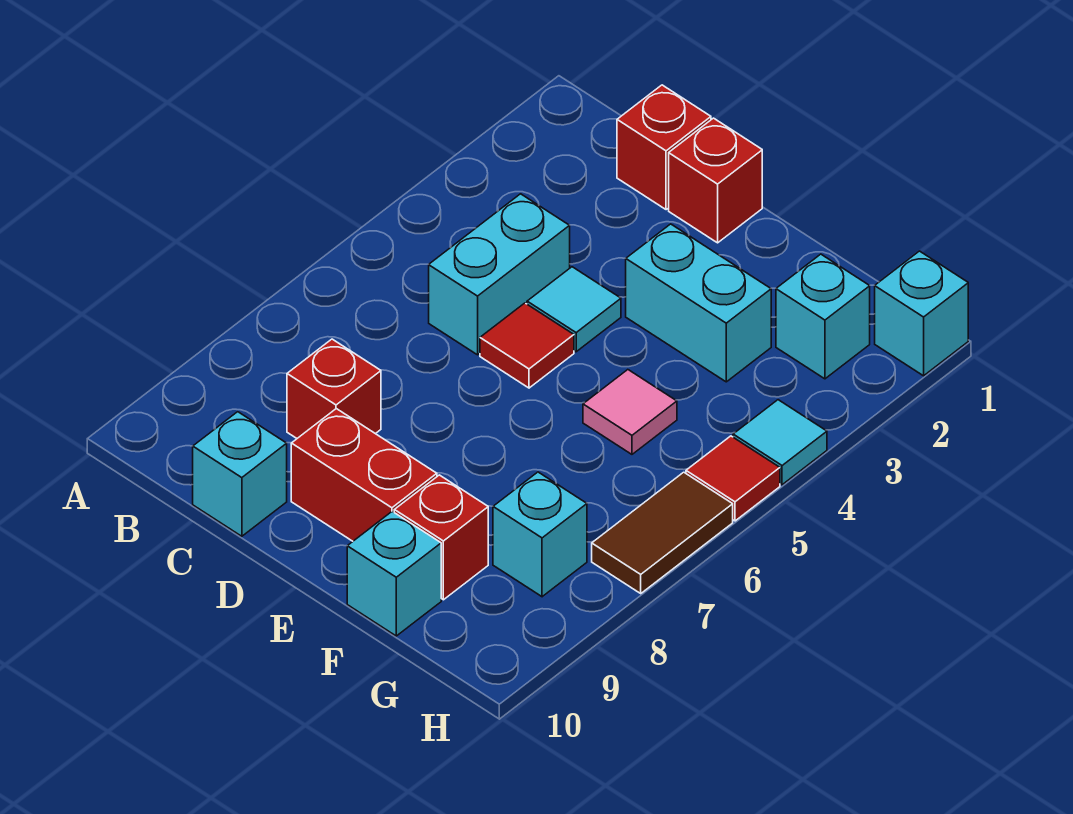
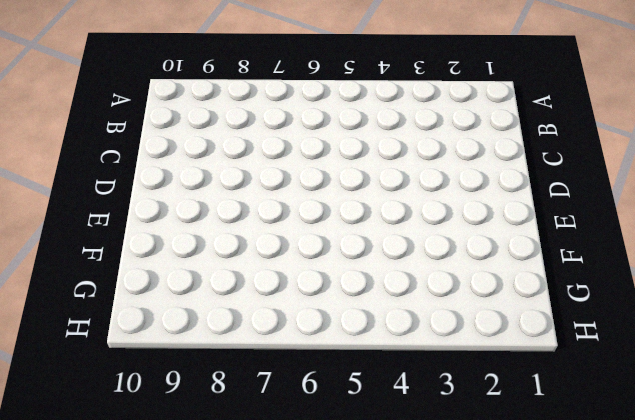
none -> red 1x1 brick [617,85,711,210]
none -> cyan 1x2 brick [429,194,570,355]
none -> red 1x1 brick [287,339,381,438]

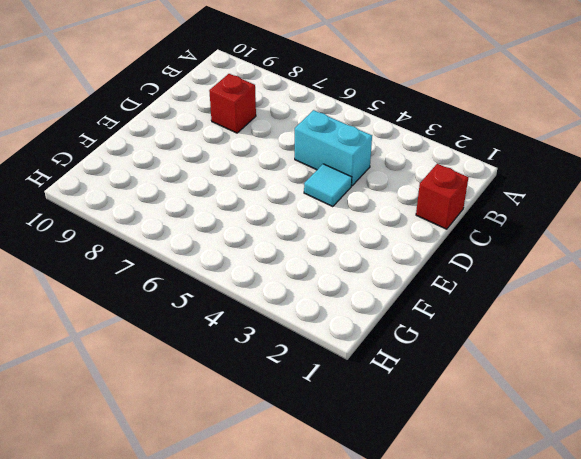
none -> cyan 1x1 brick [193,412,287,536]
none -> red 1x1 brick [669,118,762,243]
none -> red 1x1 tile [480,303,574,388]

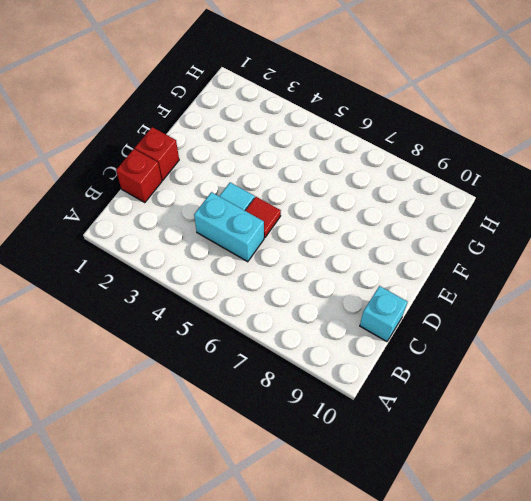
none -> red 1x1 brick [287,339,381,438]
none -> red 1x2 brick [291,409,437,541]
none -> cyan 1x2 brick [626,224,771,382]

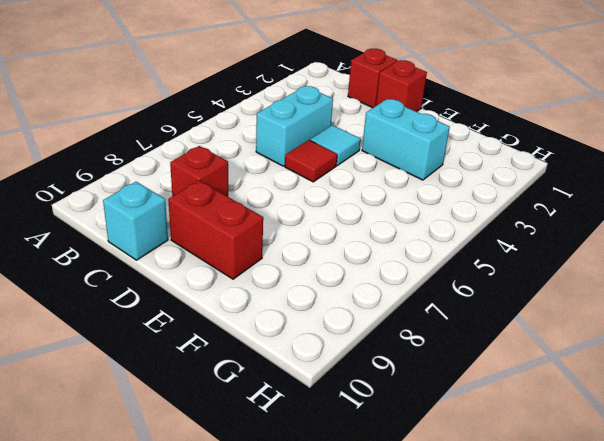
none -> pink 1x1 tile [583,370,677,454]
none -> red 1x1 brick [394,475,488,600]
none -> cyan 1x1 brick [347,511,441,636]

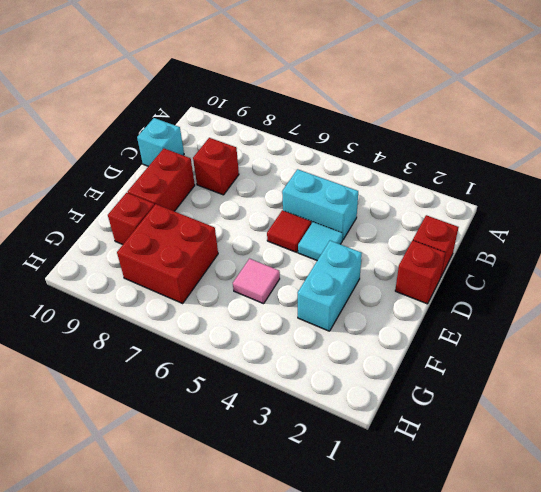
red 2x2 brick [117,204,218,303] -> cyan 1x1 brick [493,472,587,597]
none -> cyan 1x1 brick [347,511,441,636]
none -> cyan 1x1 brick [776,254,870,379]
none -> cyan 1x1 brick [875,251,968,376]

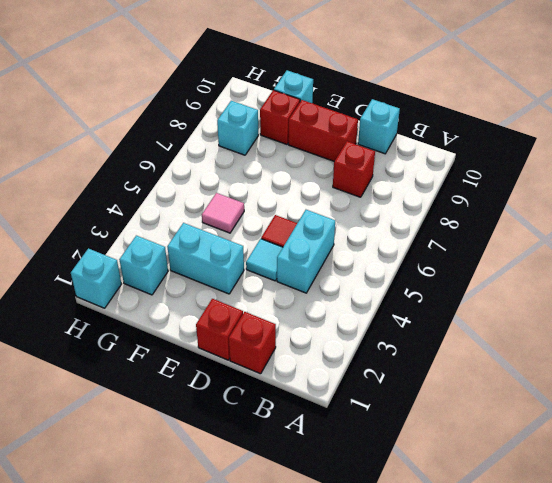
none -> cyan 1x1 tile [733,400,827,485]
none -> red 1x1 tile [686,436,780,521]
none -> brown 1x2 tile [592,472,733,593]

